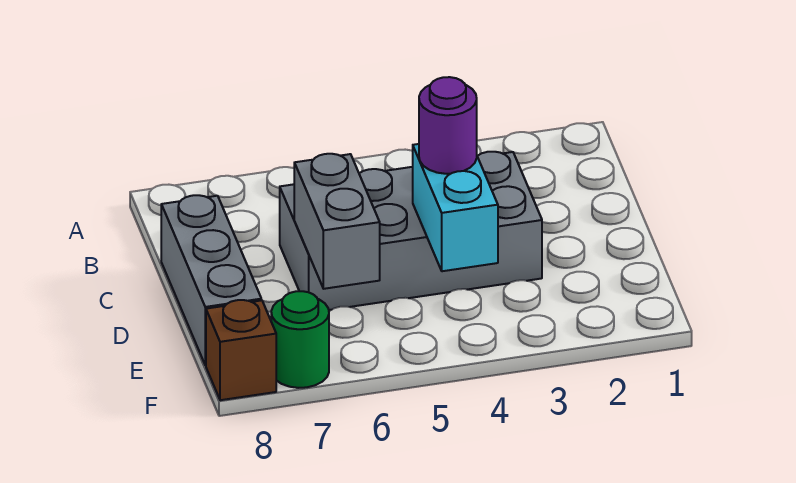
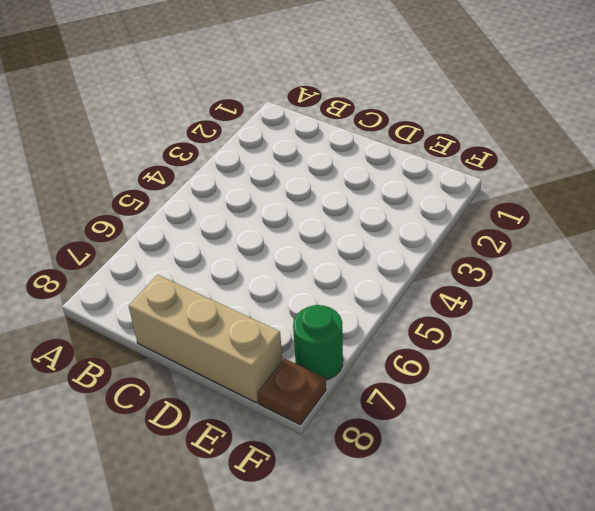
tan 1x3 brick [129,275,282,403] -> grey 1x3 brick [161,195,261,365]
brown 1x1 plate [258,358,326,424] -> brown 1x1 brick [206,300,276,400]
none -> grey 2x4 brick [280,152,542,310]
none -> cyan 1x2 brick [413,144,498,271]

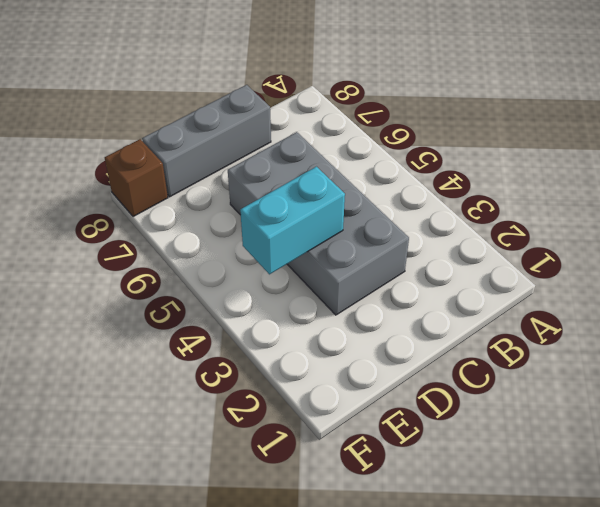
none -> green 1x1 round brick [271,291,329,388]
none -> grey 1x2 brick [294,154,380,289]

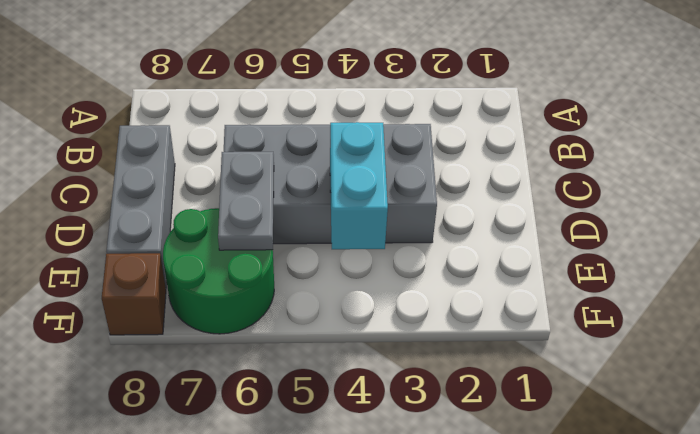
grey 1x2 plate [218,152,274,250] -> grey 1x2 brick [294,154,380,289]
green 2x2 round brick [163,208,274,334] -> green 1x1 round brick [271,291,329,388]
none -> purple 1x1 round brick [419,77,477,174]

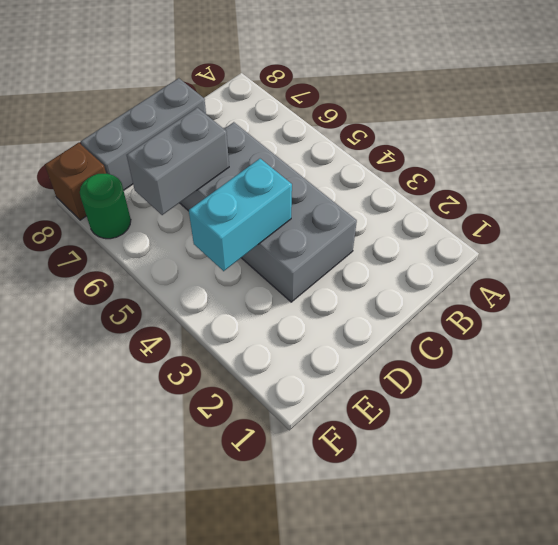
none -> purple 1x1 round brick [419,77,477,174]

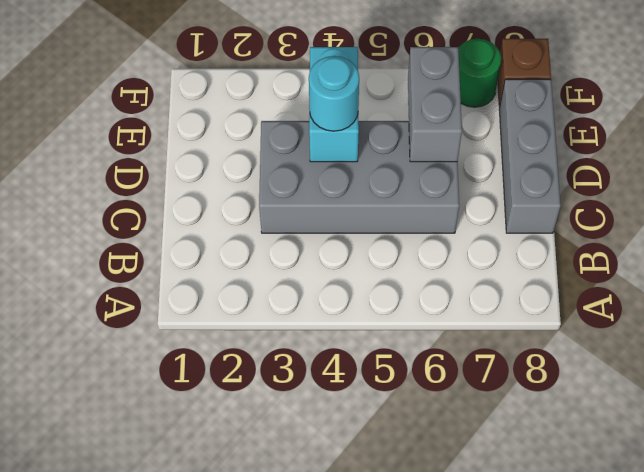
cyan 1x1 round brick [309,56,359,131] -> purple 1x1 round brick [419,77,477,174]

